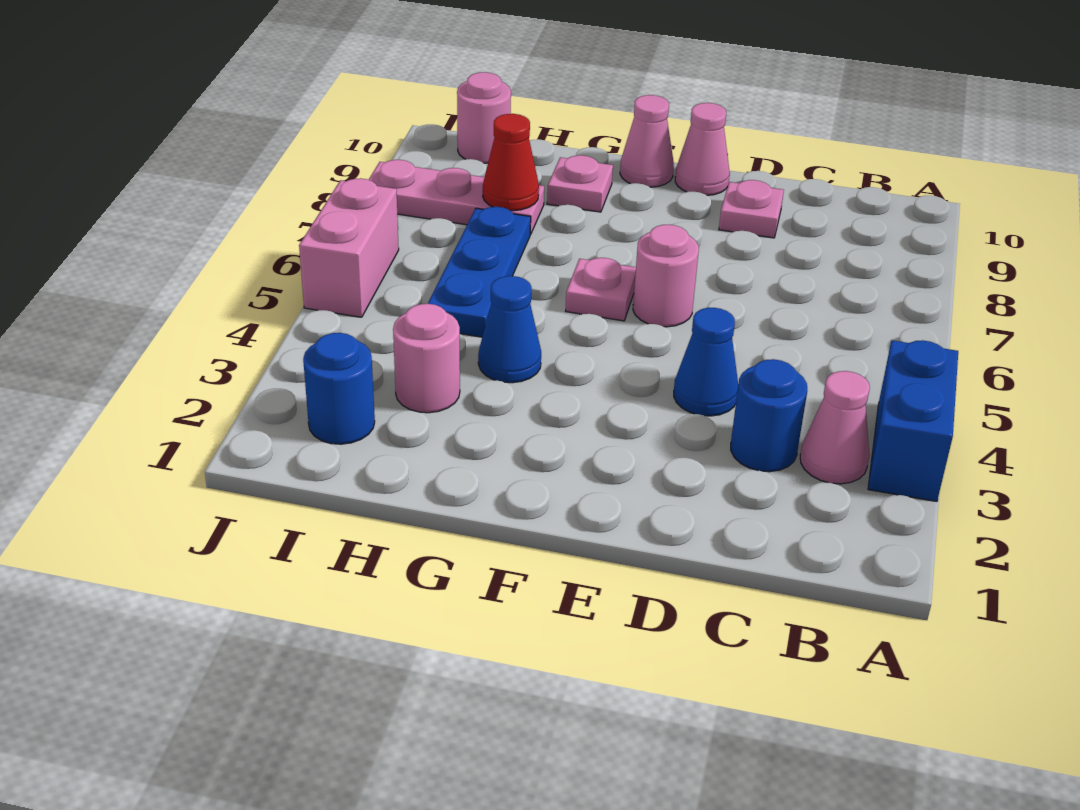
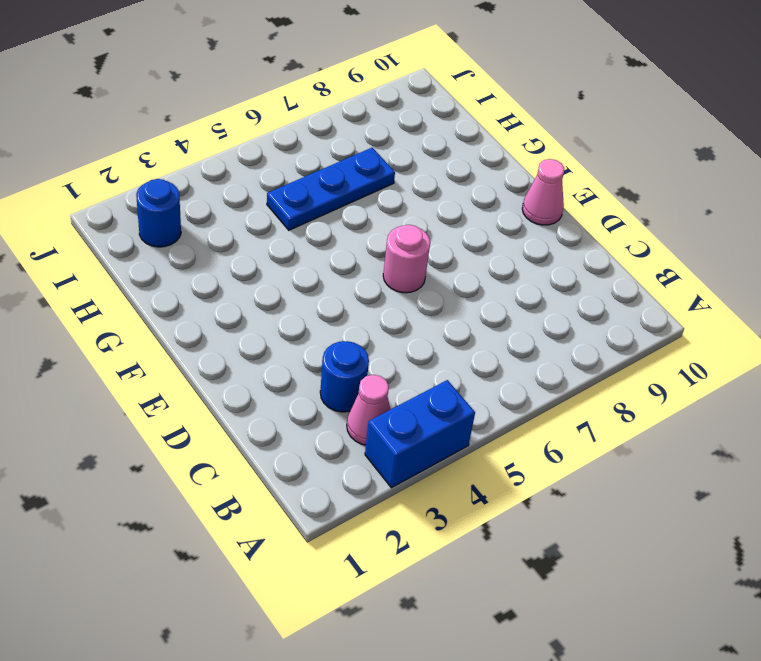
none -> blue 1x1 cone [674,308,738,416]
none -> pink 1x1 plate [719,180,784,238]
none -> pink 1x1 plate [566,258,636,321]

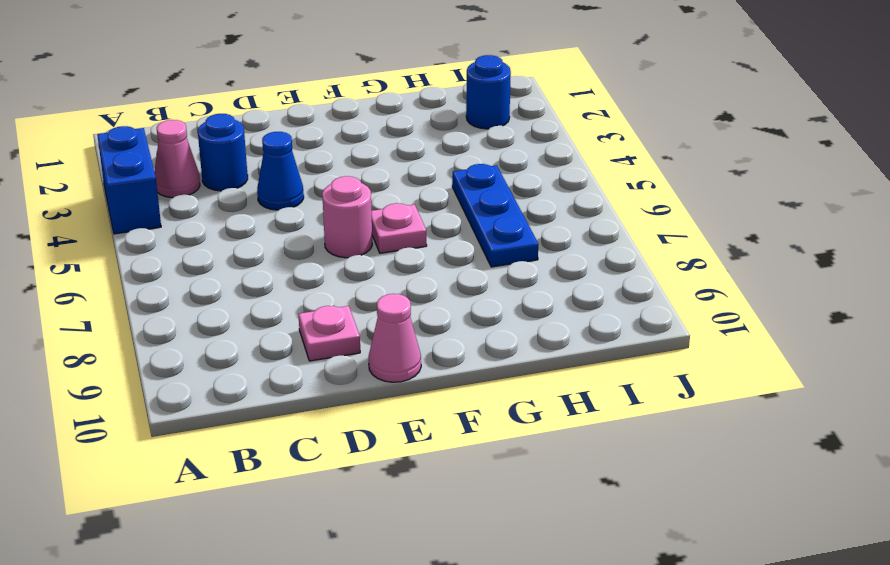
none -> pink 1x1 cone [620,95,674,187]
none -> blue 1x1 cone [478,276,541,383]
none -> pink 1x1 plate [547,155,613,212]

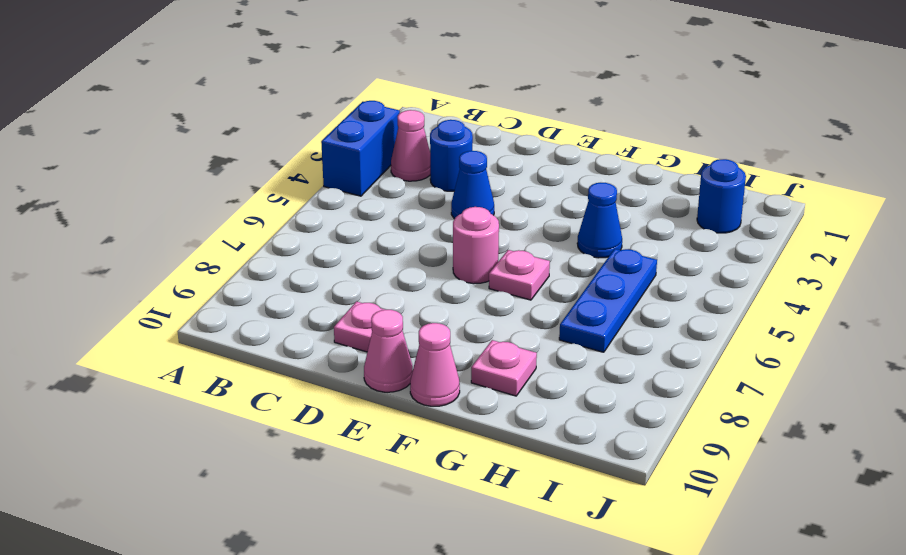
none -> pink 1x1 round brick [393,304,460,413]
none -> pink 1x3 plate [369,160,544,234]
none -> pink 1x1 round brick [457,72,511,163]

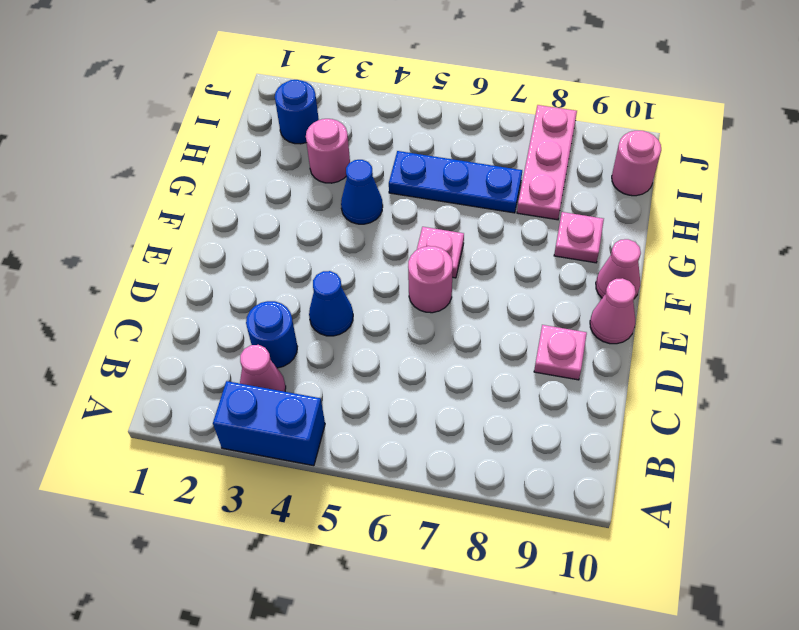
none -> pink 1x2 brick [299,178,399,317]
none -> red 1x1 cone [483,114,539,211]

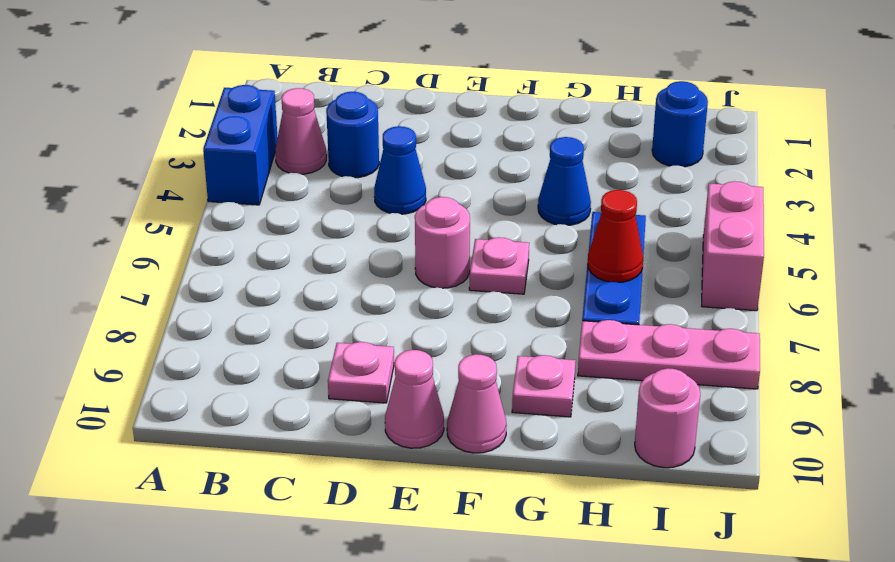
red 1x1 cone [588,190,643,282] -> red 1x1 cone moved to [483,114,539,211]
none -> pink 1x1 round brick [393,304,460,413]

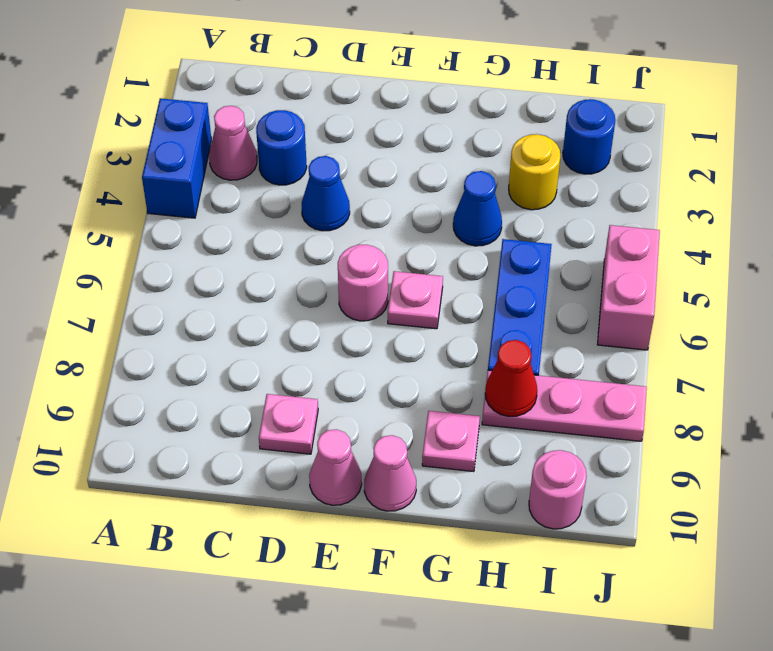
yellow 1x1 round brick [509,134,560,210] -> pink 1x1 round brick [393,304,460,413]

